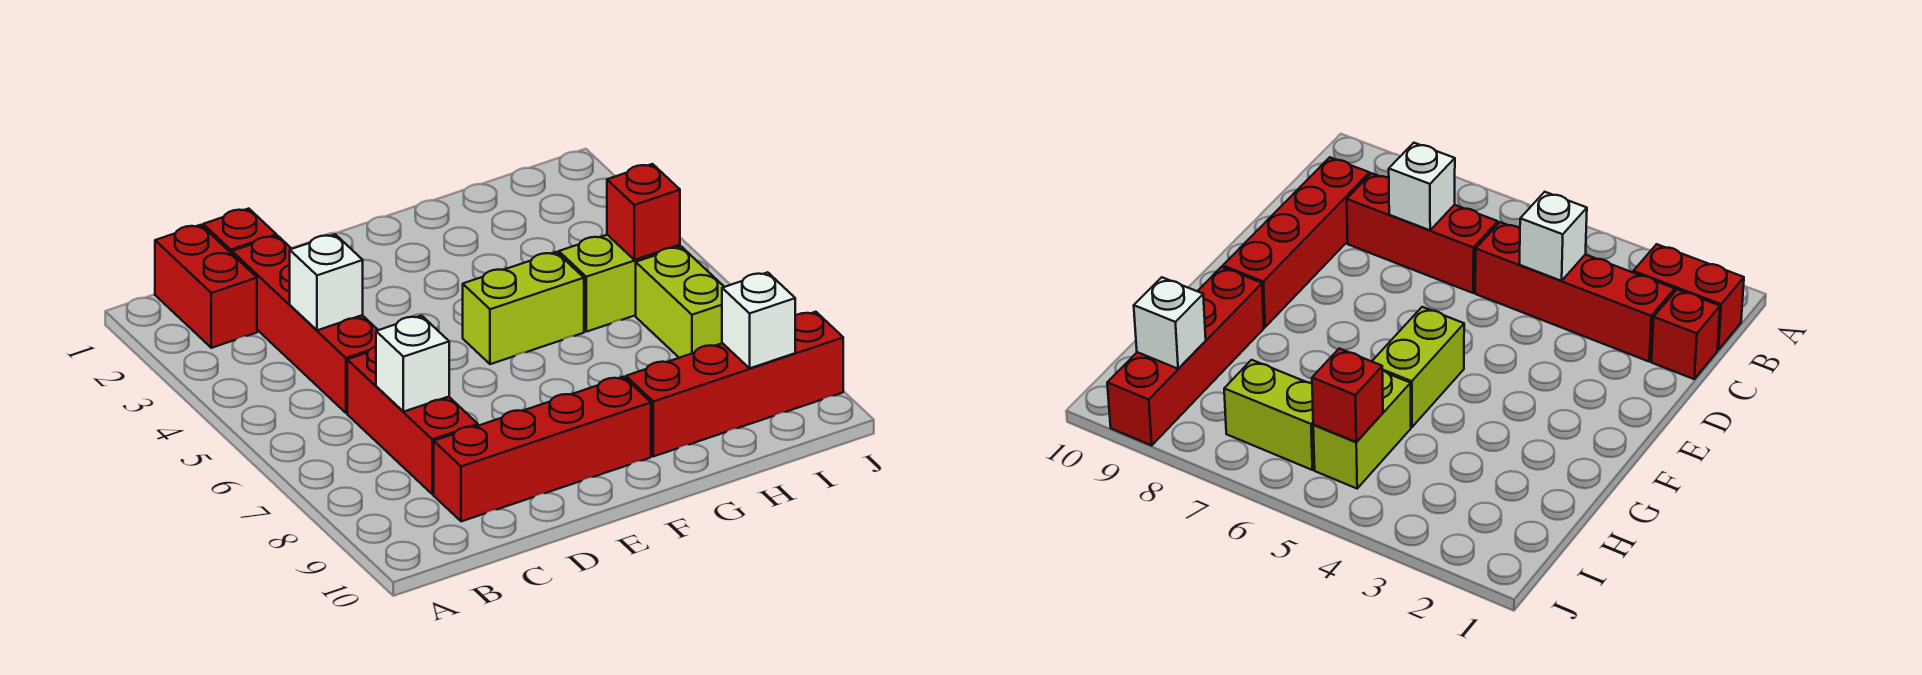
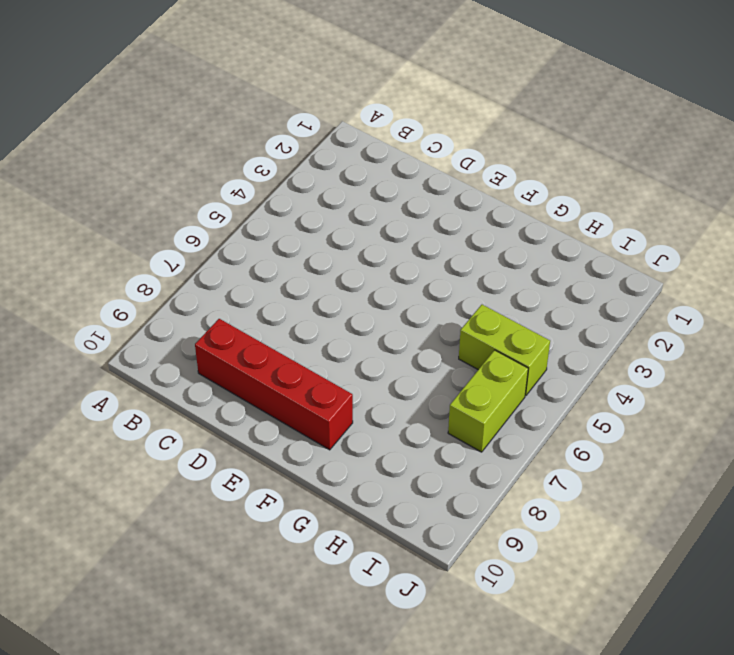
none -> red 1x2 brick [155,225,257,348]
none -> red 1x1 brick [203,209,276,253]
none -> red 1x4 brick [232,236,378,413]

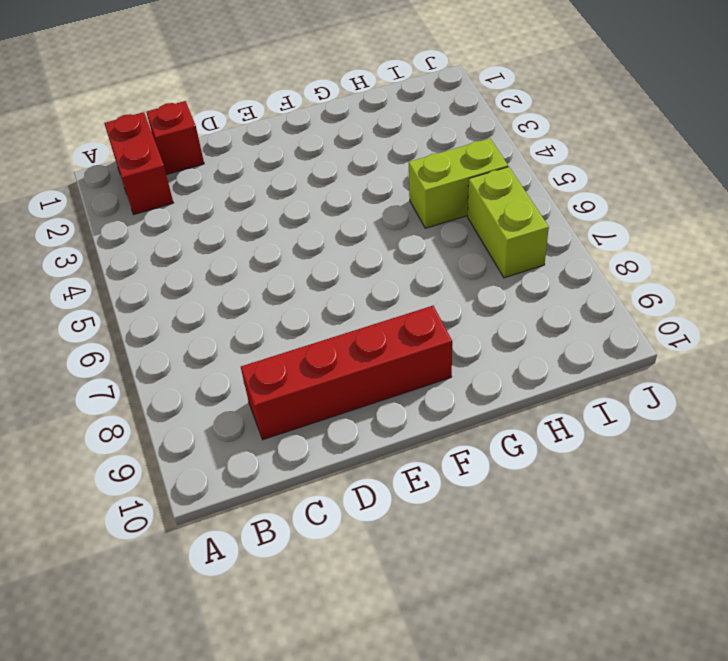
none -> red 1x4 brick [232,236,378,413]
none -> red 1x3 brick [347,347,478,494]
none -> lime 1x2 brick [463,252,584,364]

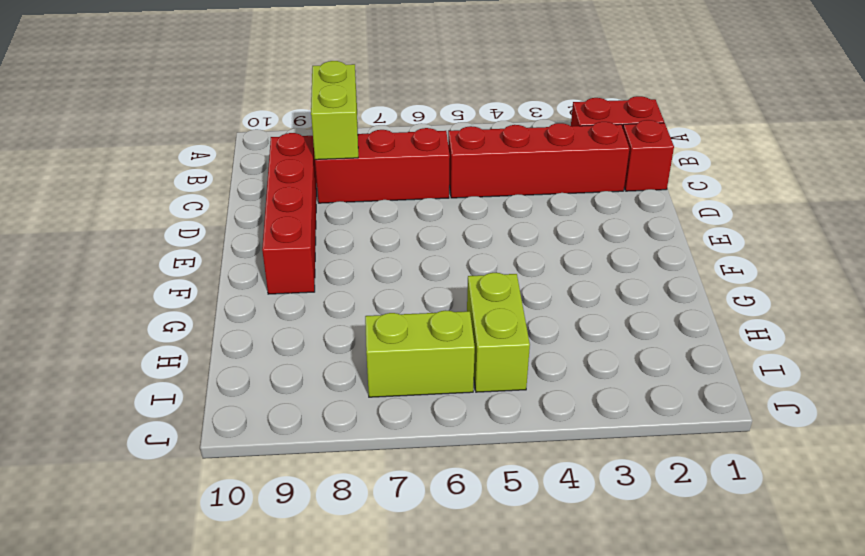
lime 1x2 brick [311,61,358,160] -> lime 1x2 brick moved to [463,252,584,364]
none -> red 1x4 brick [626,312,843,456]
none -> white 1x1 brick [290,234,363,330]
none -> white 1x1 brick [376,316,449,412]

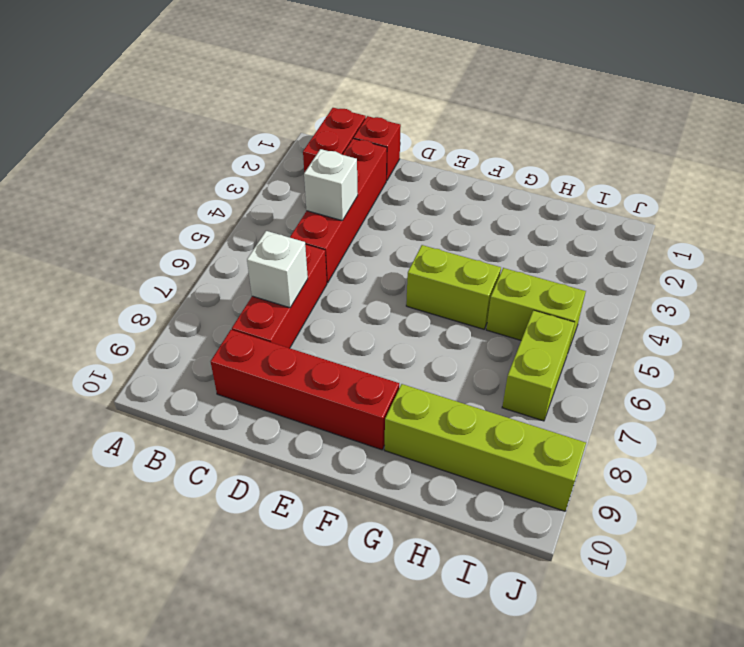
lime 1x4 brick [384,384,586,511] -> red 1x4 brick [626,312,843,456]
none -> red 1x1 brick [607,164,680,260]
none -> white 1x1 brick [722,272,795,368]

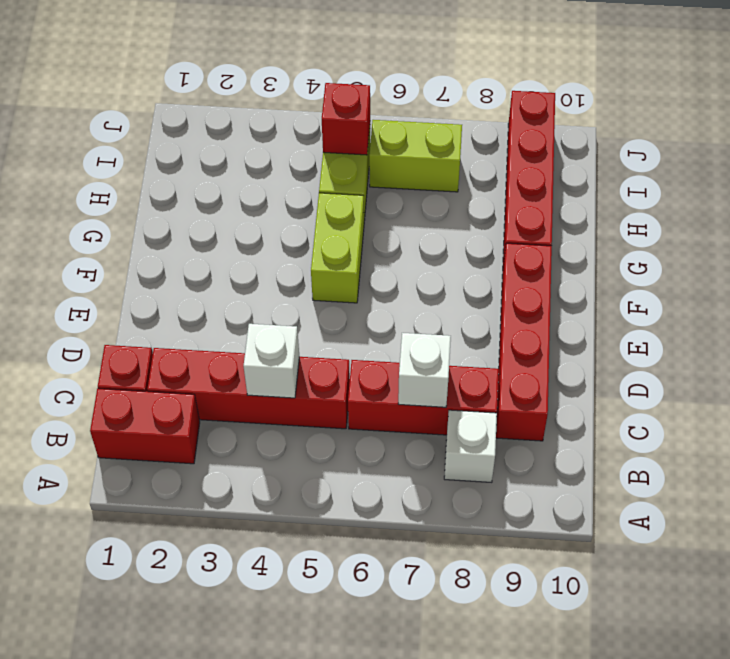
white 1x1 brick [444,410,497,482] -> white 1x1 brick moved to [722,272,795,368]

